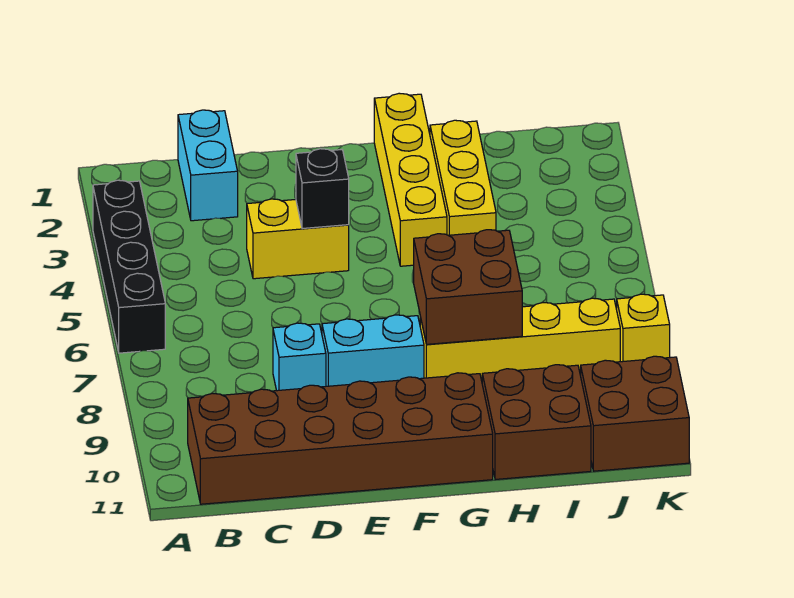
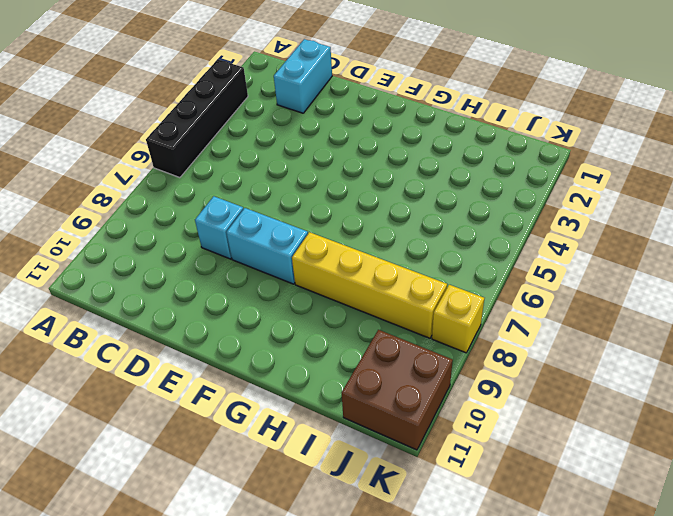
none -> brown 2x6 brick [188,373,493,504]
none -> yellow 1x2 brick [247,199,349,279]
none -> yellow 1x4 brick [374,93,447,266]

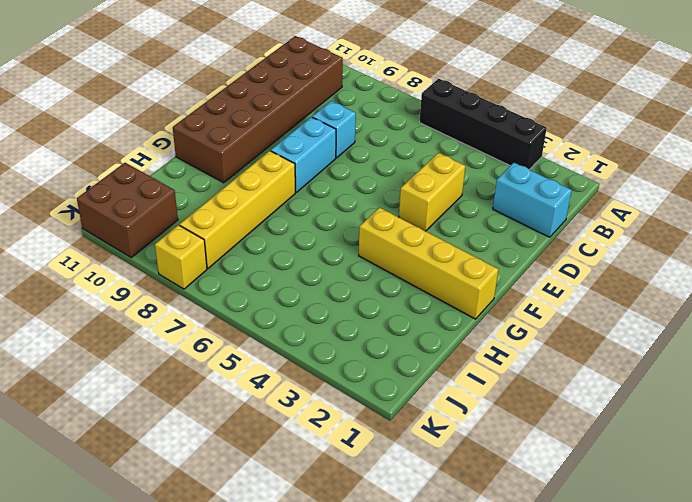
none -> yellow 1x3 brick [430,120,496,235]
none -> brown 2x2 brick [482,365,591,479]
none -> black 1x1 brick [296,149,349,229]

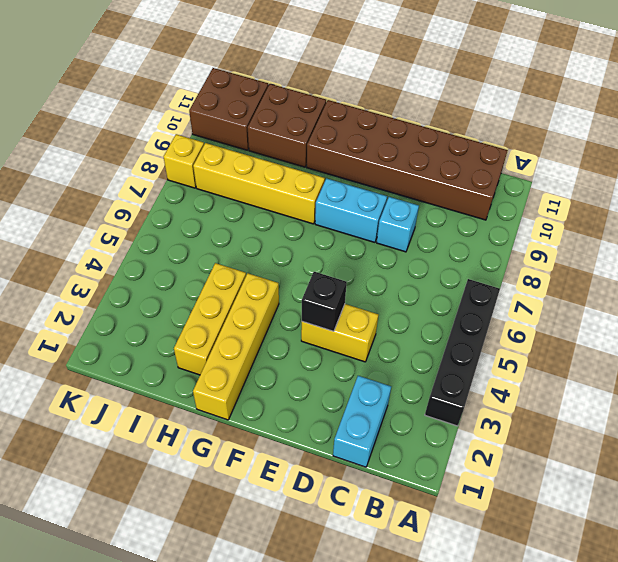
none -> brown 2x2 brick [414,230,522,344]

